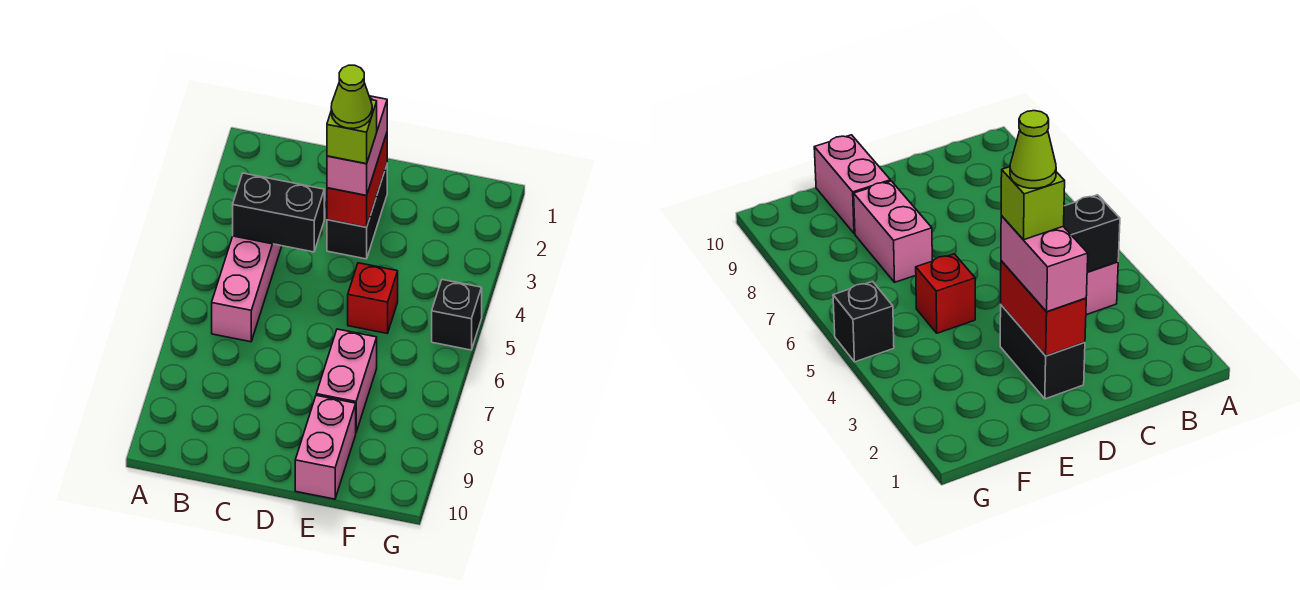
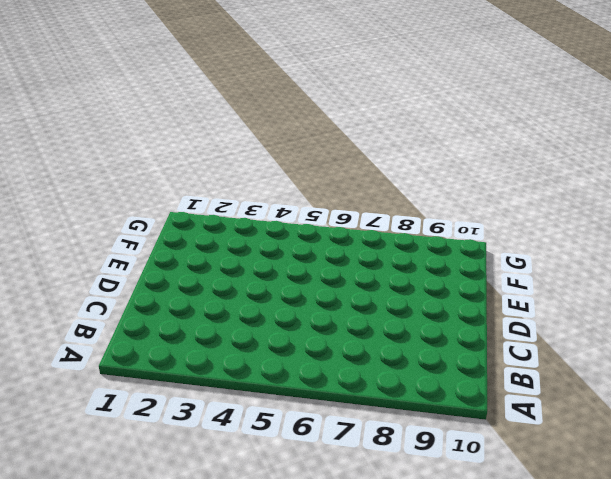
none -> pink 1x3 brick [212,236,282,342]
none -> black 1x2 brick [327,165,387,259]

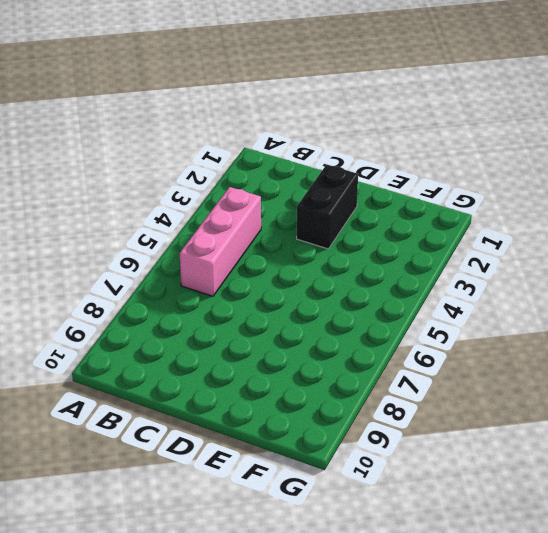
none -> red 1x1 brick [348,263,398,334]
none -> pink 1x2 brick [316,329,377,432]

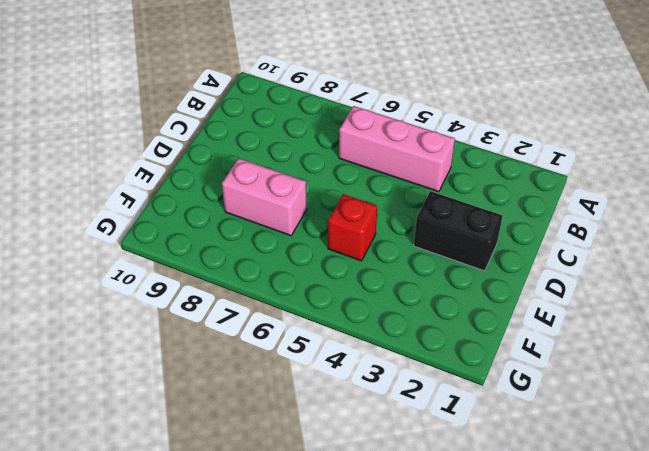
none -> pink 1x2 brick [295,395,356,499]
none -> black 1x1 brick [432,280,482,350]

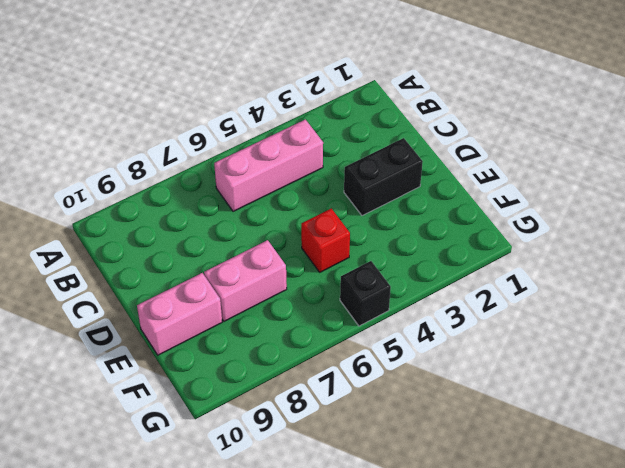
none -> black 1x2 brick [233,173,324,252]
none -> red 1x2 brick [327,133,387,227]

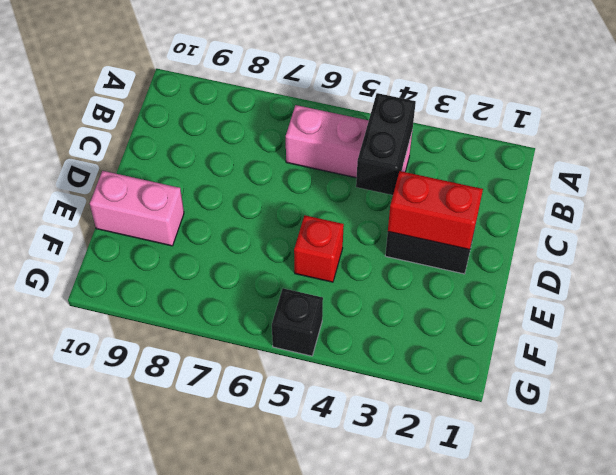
none -> pink 1x2 brick [316,329,377,432]
none -> pink 1x2 brick [327,96,387,196]

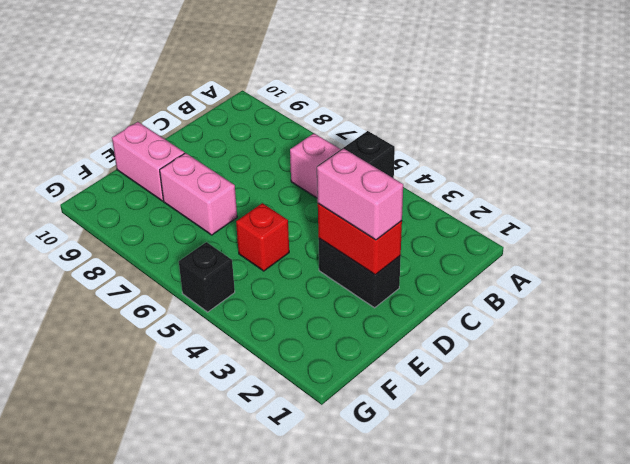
none -> lime 1x1 brick [327,100,377,164]
none -> lime 1x1 cone [331,65,372,128]

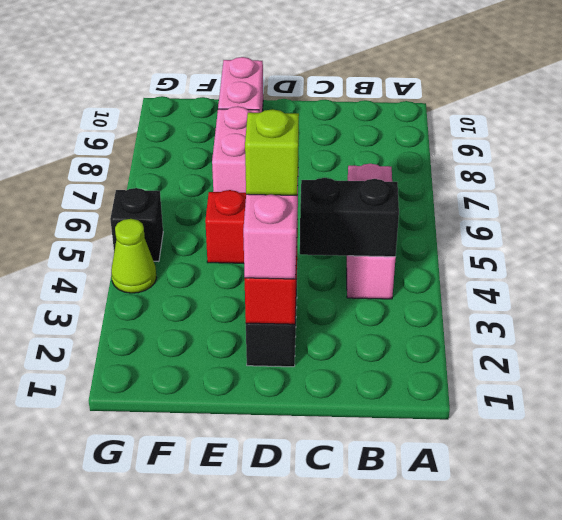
lime 1x1 cone [111,219,157,293] -> lime 1x1 cone moved to [331,65,372,128]

